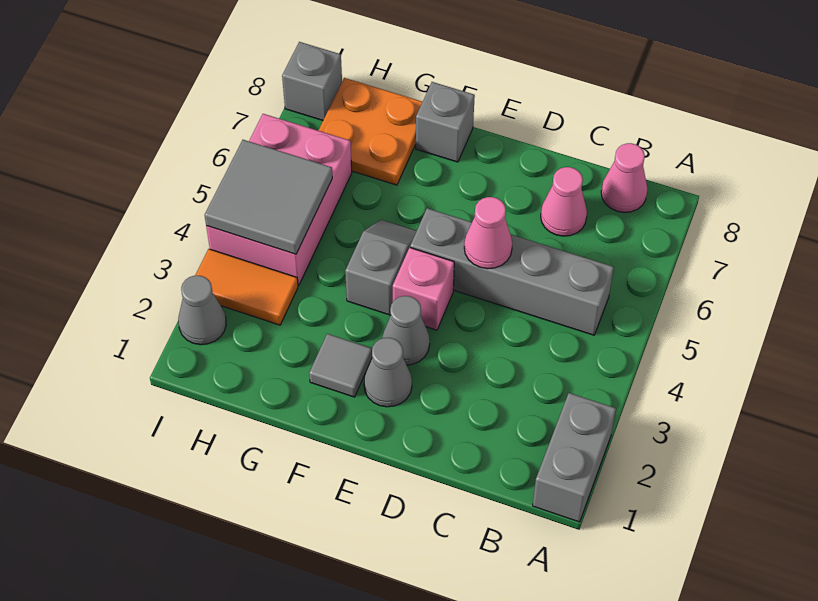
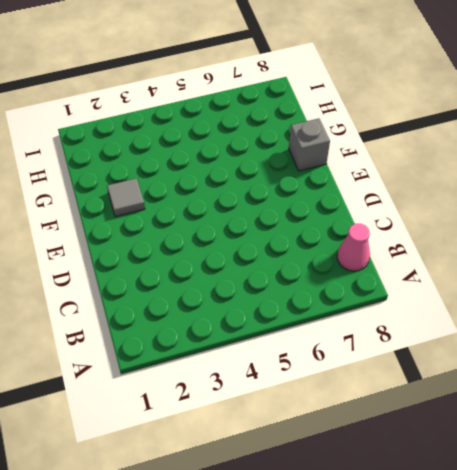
none -> grey 1x2 brick [533,393,616,522]
none -> grey 1x4 brick [410,208,614,335]
none -> pink 1x1 cone [541,167,587,236]

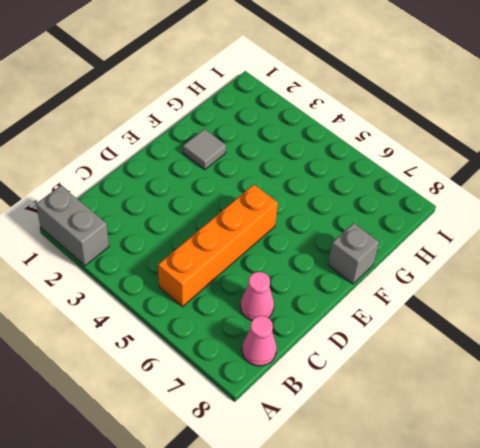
orange 1x4 brick [158,185,278,307] -> grey 1x4 brick [410,208,614,335]
none -> grey 1x1 cone [364,338,412,407]
none -> grey 1x1 cone [382,296,430,365]
none -> pink 1x1 brick [393,248,454,330]

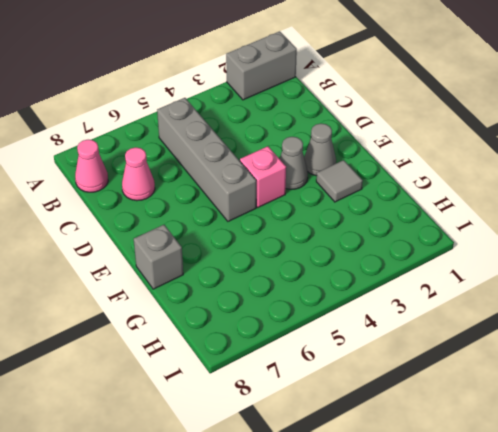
none -> grey 1x2 slope [345,220,417,315]
none -> orange 2x2 plate [318,78,422,185]
none -> orange 1x2 tile [196,249,298,325]

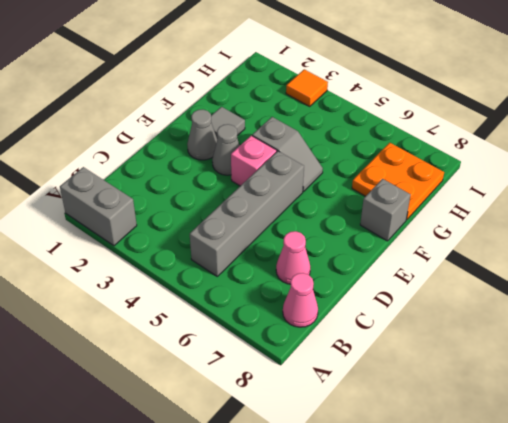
orange 1x1 tile [286,69,328,106] -> orange 1x2 tile [196,249,298,325]
none -> pink 2x3 brick [206,114,352,285]
none -> grey 1x1 cone [178,275,226,345]
none -> grey 1x1 brick [282,42,342,120]

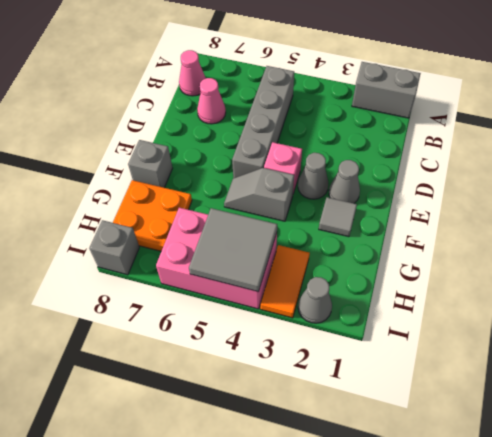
none -> pink 1x1 cone [464,197,512,269]

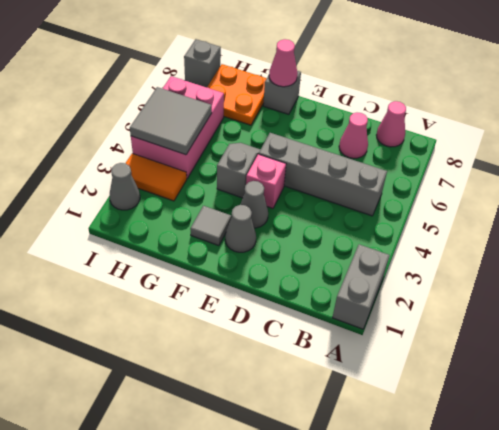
pink 1x1 cone [269,39,298,87] -> pink 1x1 cone moved to [464,197,512,269]

